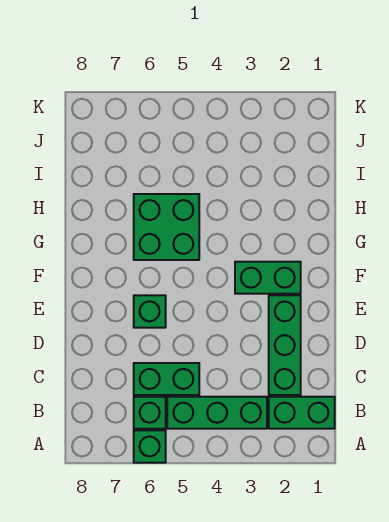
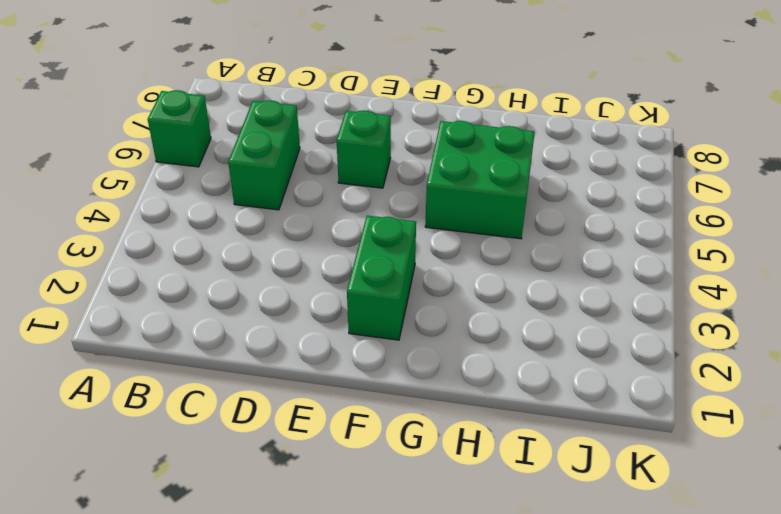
none -> green 1x2 brick [269,397,335,429]
none -> green 1x3 brick [167,397,267,429]

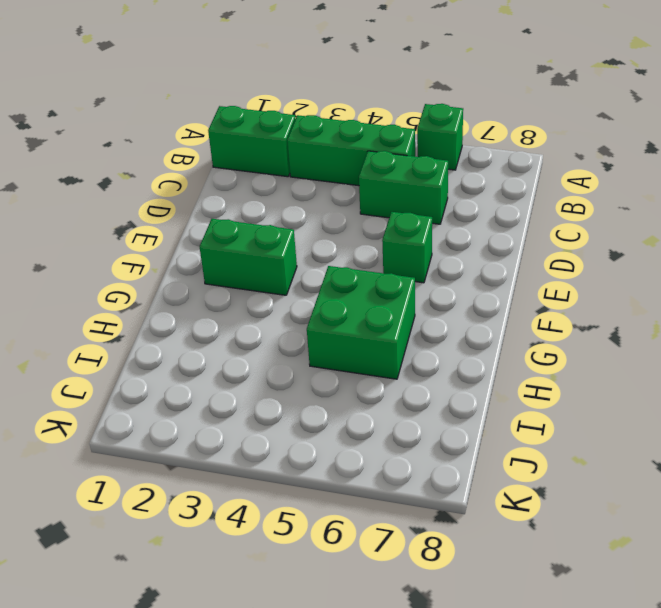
none -> green 1x1 brick [134,397,166,429]
none -> green 1x3 brick [269,295,301,395]

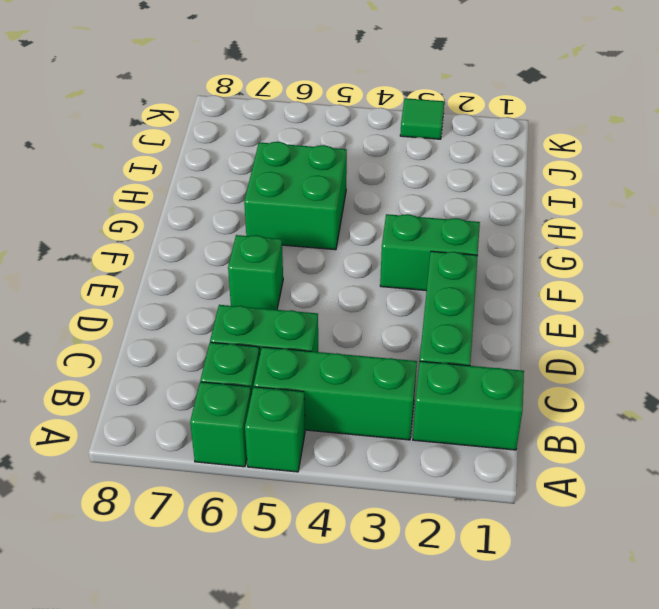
green 1x1 brick [245,387,305,472] -> none
green 1x1 tile [400,98,444,139] -> none

